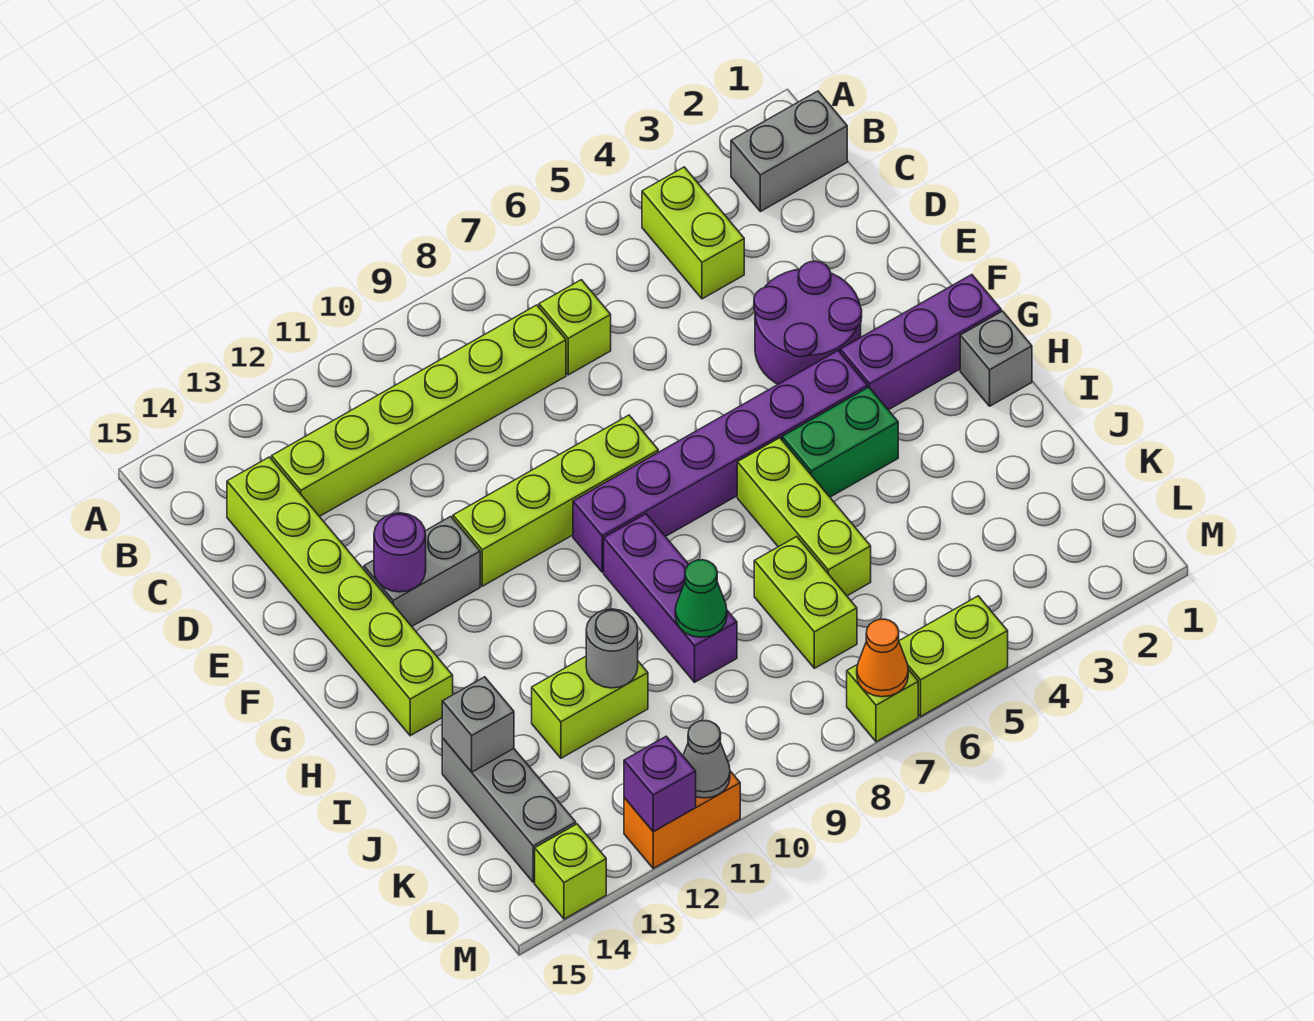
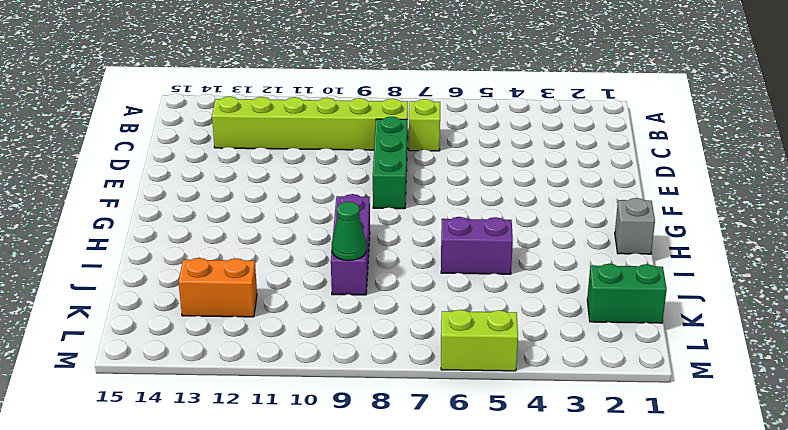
green 1x3 brick [373,117,407,209] -> lime 1x4 brick [453,415,658,586]
purple 1x2 brick [441,217,513,274] -> lime 1x3 brick [737,438,871,596]
green 1x2 brick [587,264,667,323] -> green 1x2 brick moved to [782,387,898,497]
orange 1x2 brick [179,258,257,317] -> orange 1x2 brick moved to [624,771,740,868]
none -> grey 1x2 brick [731,91,847,212]
none -> lime 1x2 brick [642,167,744,299]
none -> lime 1x6 brick [227,457,453,736]

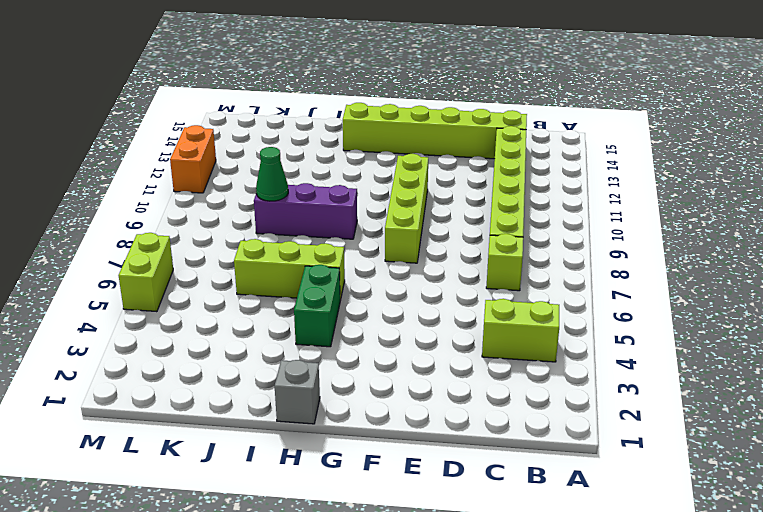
none -> grey 1x2 brick [731,91,847,212]
none -> purple 2x2 round brick [754,261,862,384]
none -> grey 1x2 brick [364,516,480,626]

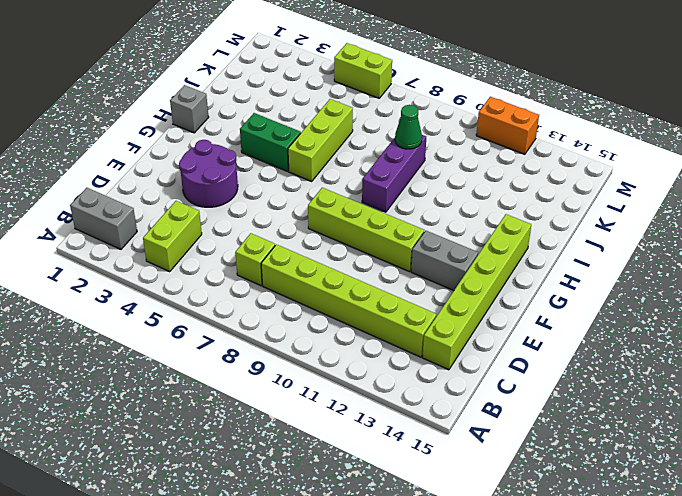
none -> purple 1x3 brick [840,275,1001,410]
none -> purple 1x6 brick [573,351,868,572]
none -> lime 1x2 brick [754,537,857,668]

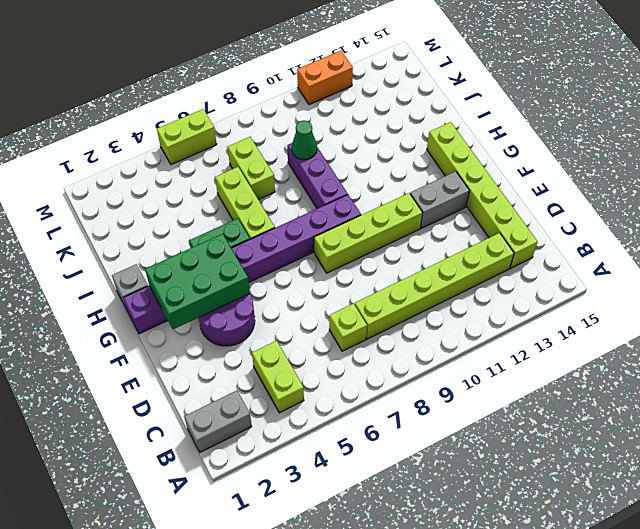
green 2x3 brick [145,234,250,329] -> none
none -> lime 1x2 brick [532,656,648,758]
none -> grey 1x3 brick [442,738,576,882]
none -> lime 1x1 brick [847,665,918,742]

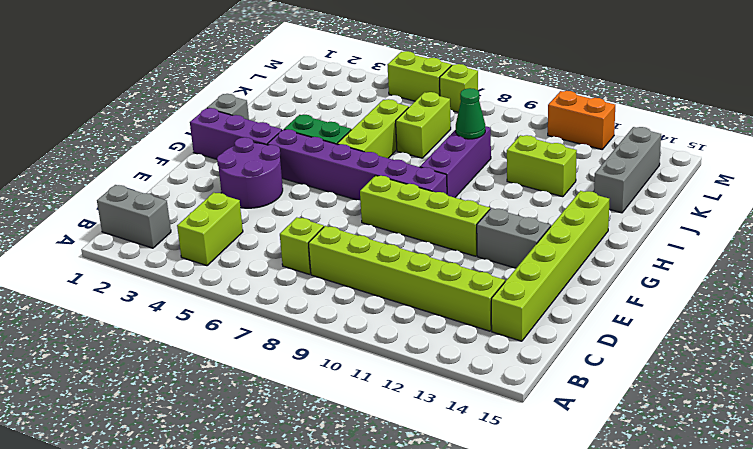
none -> lime 1x1 brick [535,824,606,919]
none -> purple 1x1 round brick [374,513,426,592]
none -> grey 1x1 round brick [586,609,638,688]

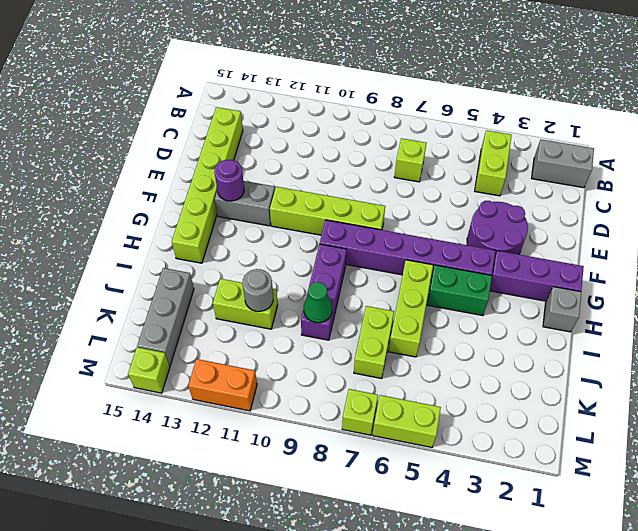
none -> lime 1x6 brick [272,305,566,516]
none -> grey 1x1 brick [442,677,514,772]
none -> orange 1x1 cone [857,619,908,697]

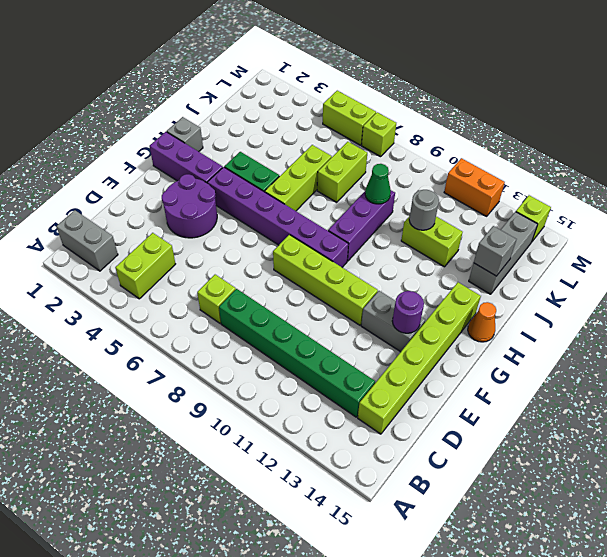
green 1x6 brick [219,289,375,417] -> lime 1x6 brick [272,305,566,516]
orange 1x1 cone [468,302,496,342] -> orange 1x1 cone moved to [857,619,908,697]
none -> grey 1x1 cone [683,721,730,798]
none -> purple 1x1 brick [624,736,696,832]

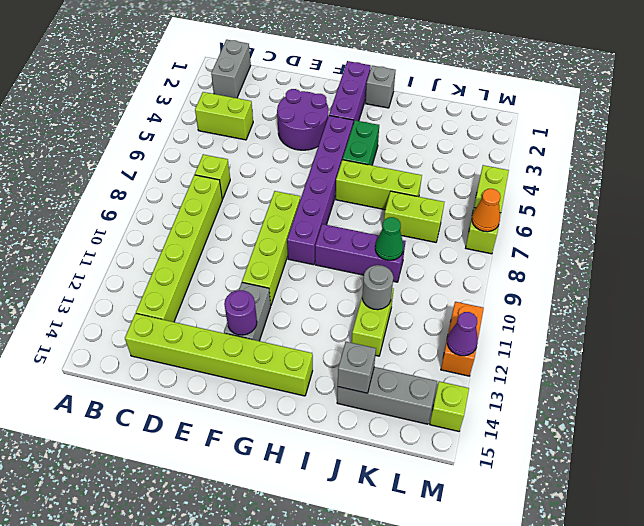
purple 1x1 cone [447,312,478,356] -> purple 1x1 brick [624,736,696,832]
none -> grey 1x1 cone [683,721,730,798]

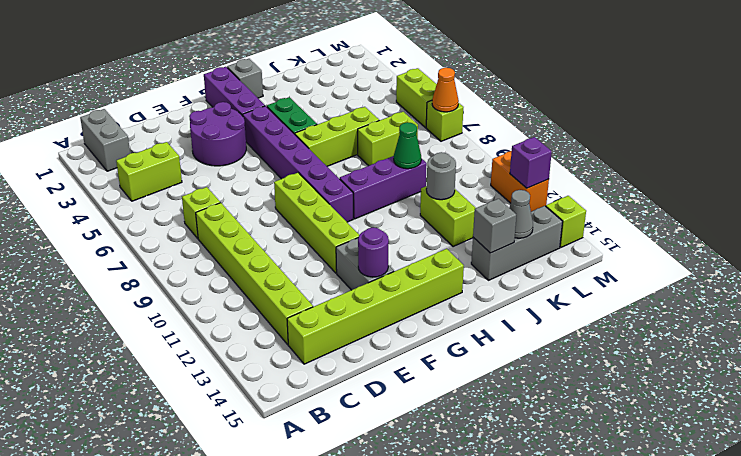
grey 1x1 cone [509,190,533,238] -> grey 1x1 cone moved to [683,721,730,798]

